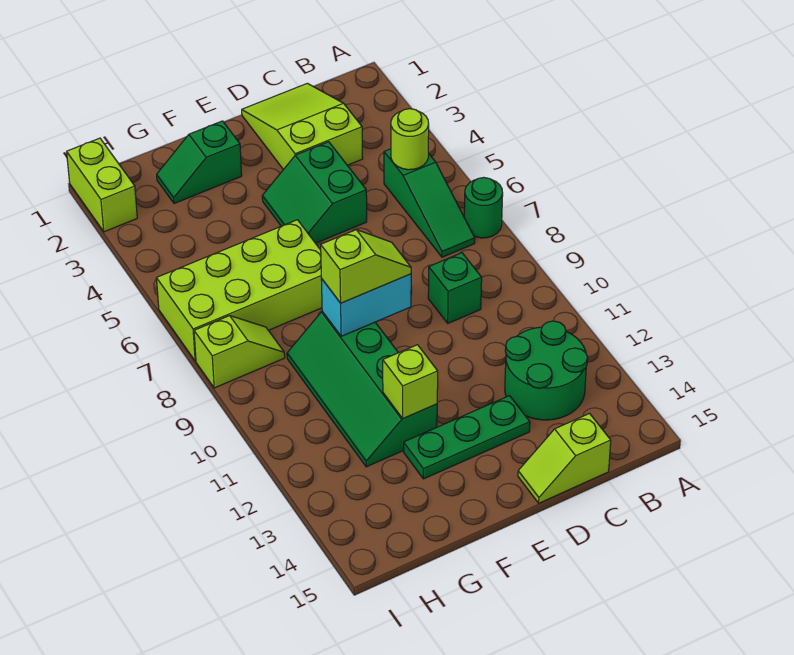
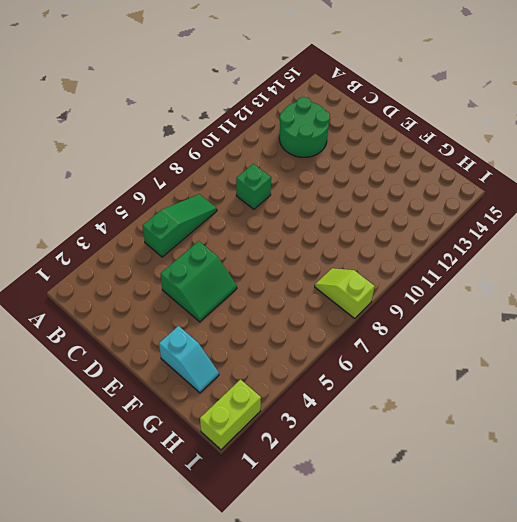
cyan 1x2 slope [159,326,219,393] -> green 1x2 slope [157,121,242,203]
none -> green 1x1 round brick [464,177,503,238]
none -> lime 2x3 slope [242,83,363,169]
none -> lime 1x2 slope [518,414,611,503]

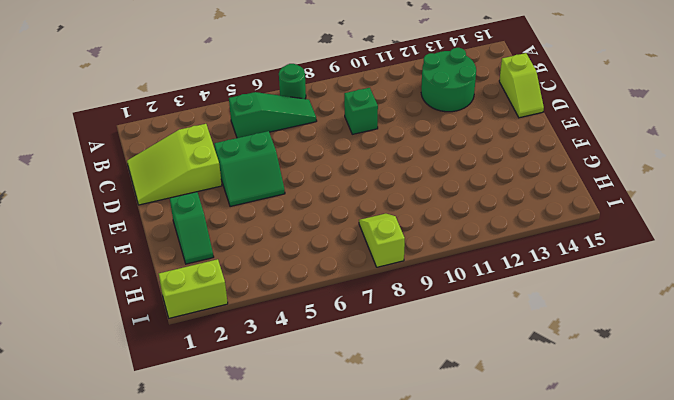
none -> green 1x3 plate [404,396,530,479]
none -> lime 2x4 brick [157,220,322,361]
none -> green 2x4 slope [287,312,437,467]

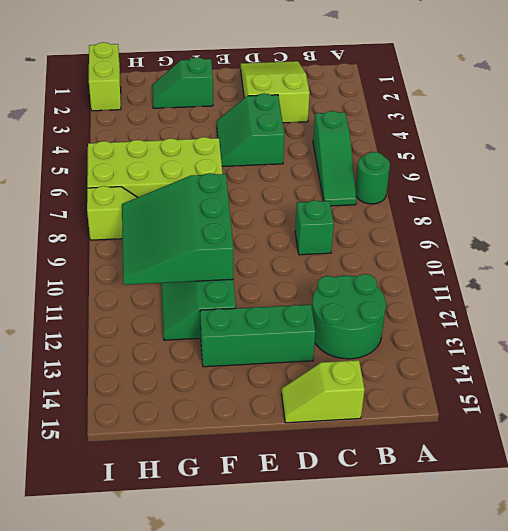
green 1x3 brick [200,305,315,367] -> green 1x3 plate [404,396,530,479]
green 3x3 slope [122,173,234,285] -> cyan 1x2 brick [321,274,411,336]
none -> lime 1x1 round brick [391,109,429,170]
none -> lime 1x1 brick [383,345,438,419]
none -> lime 1x2 slope [321,230,411,303]

